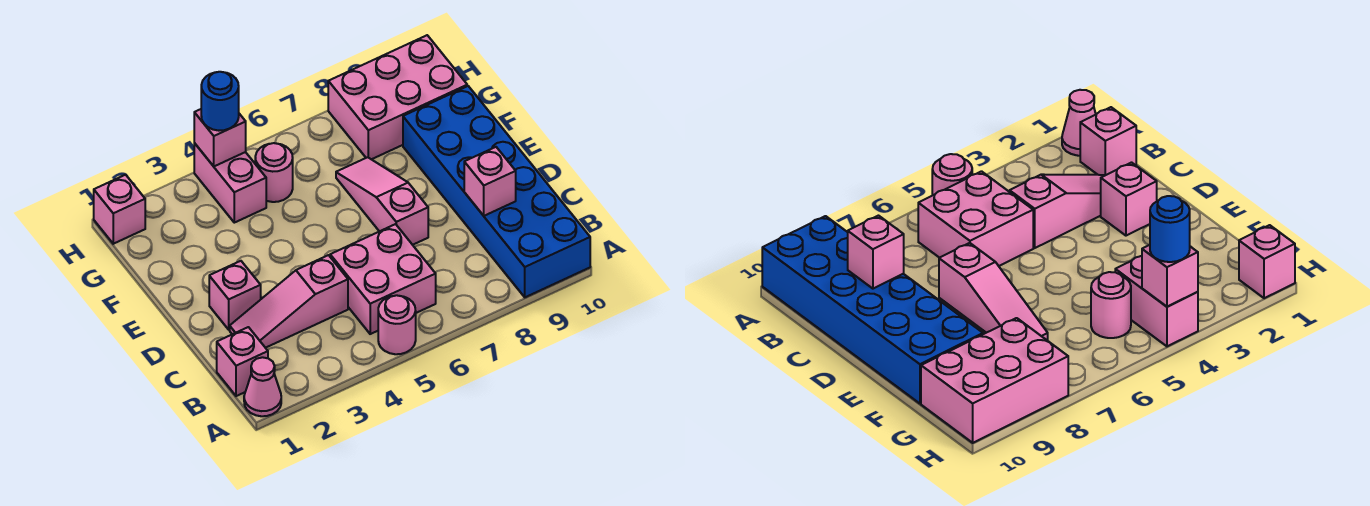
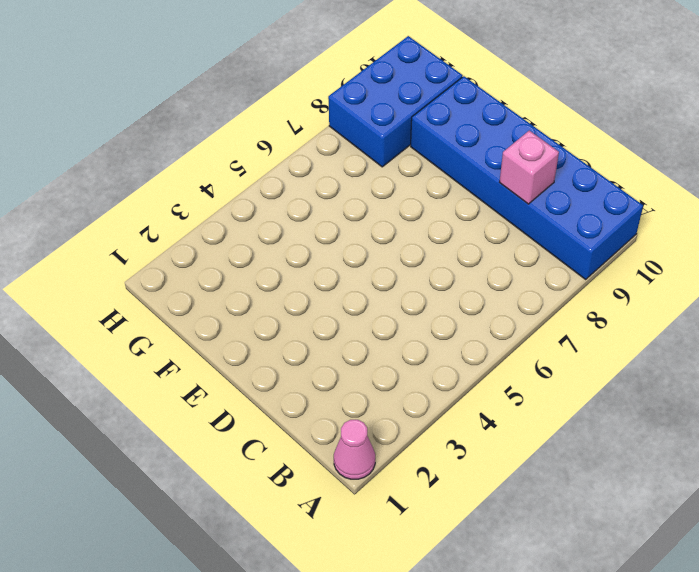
blue 2x3 brick [328,36,463,167] -> pink 2x3 brick [328,35,467,159]
none -> pink 1x1 round brick [378,295,416,354]
none -> pink 1x1 brick [217,327,268,396]
none -> pink 2x2 brick [330,224,436,334]

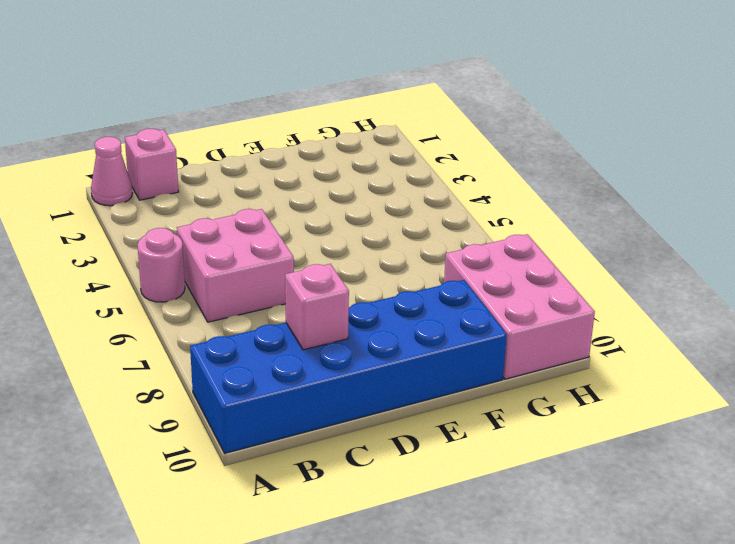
none -> pink 1x3 slope [230,255,348,348]
none -> pink 1x1 brick [209,261,261,330]
none -> pink 1x3 slope [336,157,428,245]

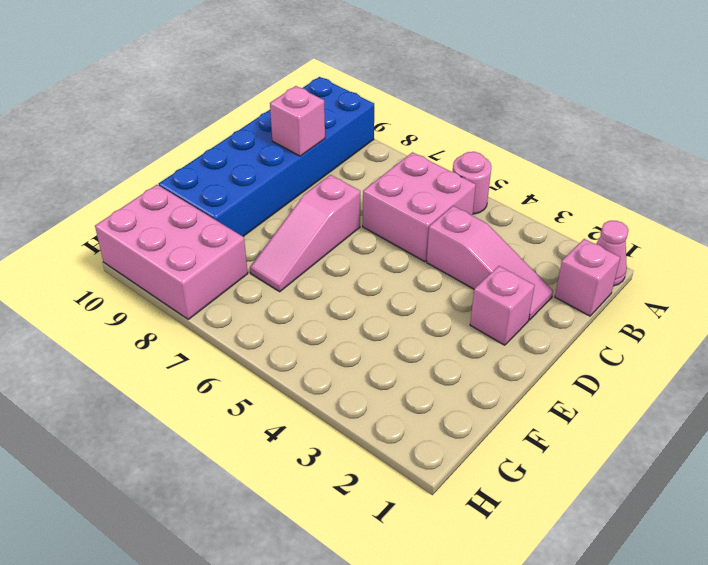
none -> pink 1x2 brick [194,143,266,223]
none -> pink 1x1 round brick [255,143,293,202]
none -> pink 1x1 brick [94,175,145,244]

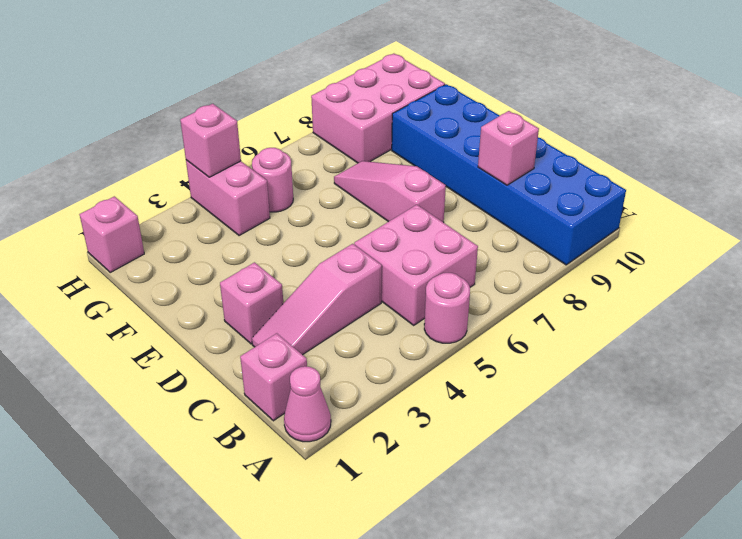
none -> blue 1x1 round brick [201,72,239,131]

